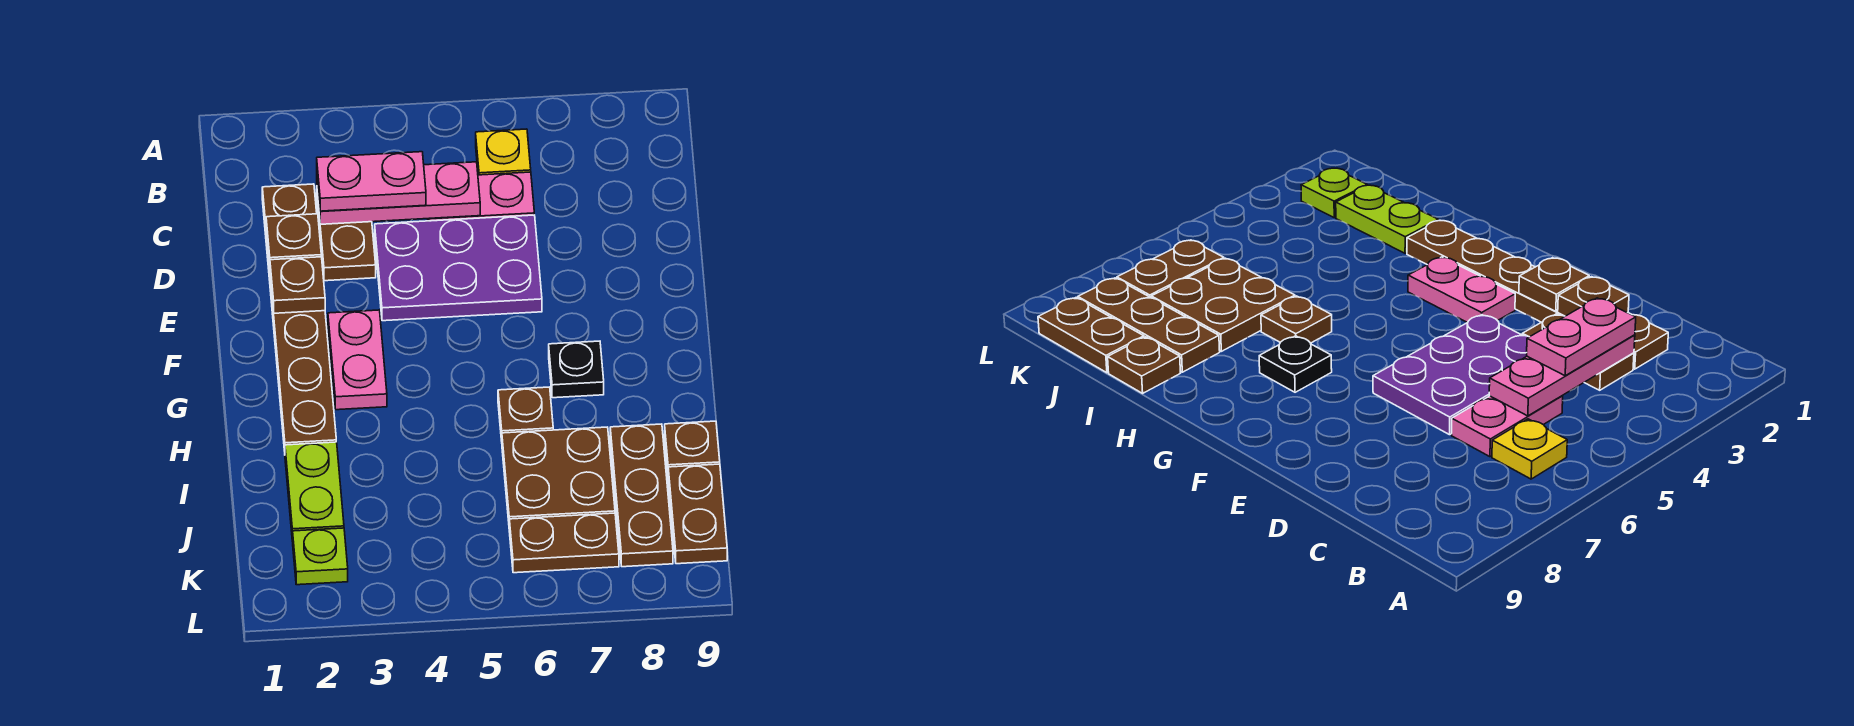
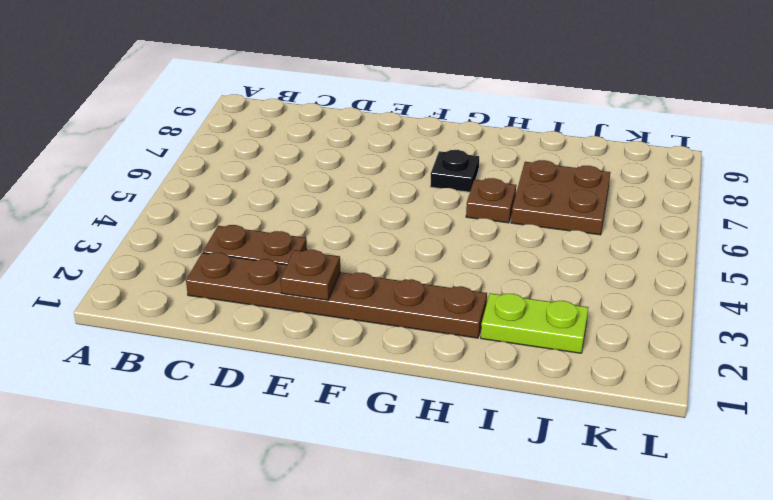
none -> yellow 1x1 plate [476,129,531,175]
none -> pink 1x2 plate [428,172,534,221]
none -> purple 2x3 plate [375,215,542,321]

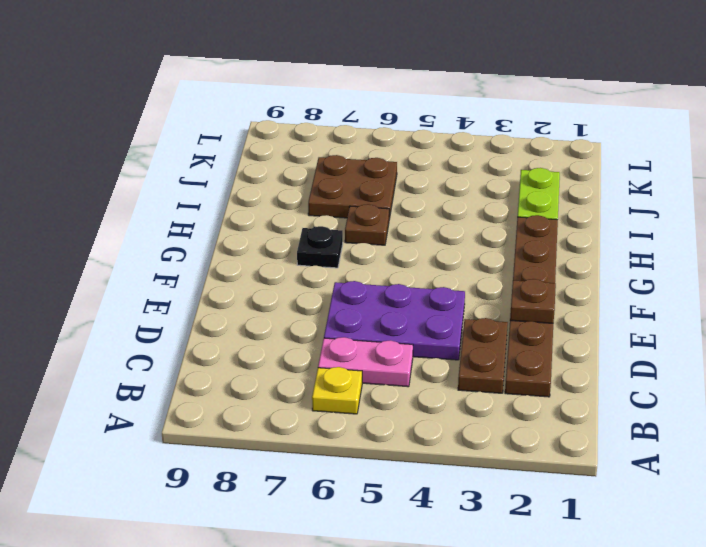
none -> pink 1x2 plate [328,310,387,410]
none -> brown 1x3 plate [610,424,673,567]
none -> brown 1x1 plate [665,421,720,471]

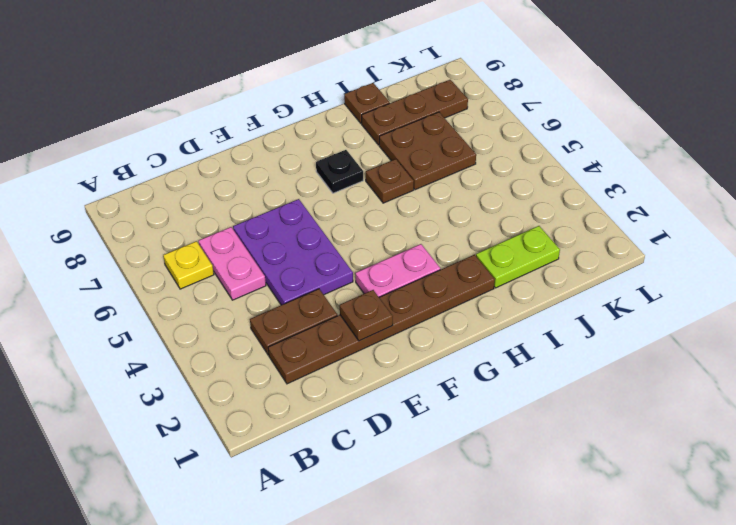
none -> brown 1x2 plate [668,464,727,564]
none -> lime 1x1 plate [293,528,348,585]
none -> brown 1x2 plate [509,513,619,573]

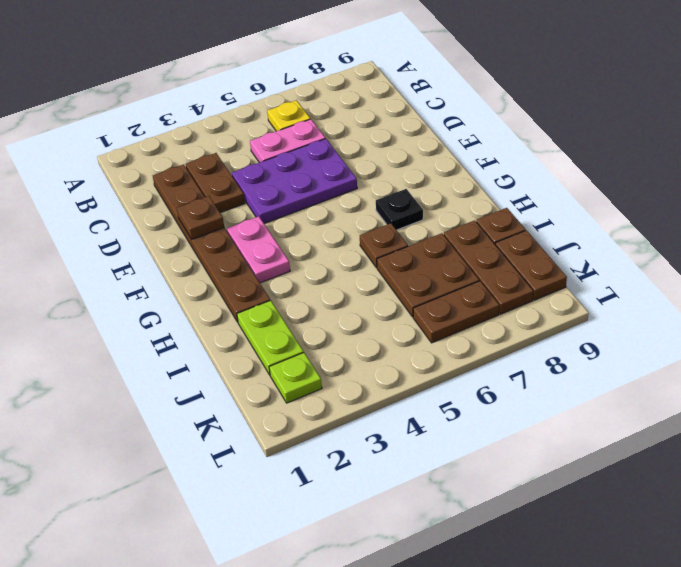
none -> pink 1x3 plate [317,162,480,224]
none -> brown 1x1 plate [266,214,321,267]
none -> pink 1x2 plate [317,152,426,211]

